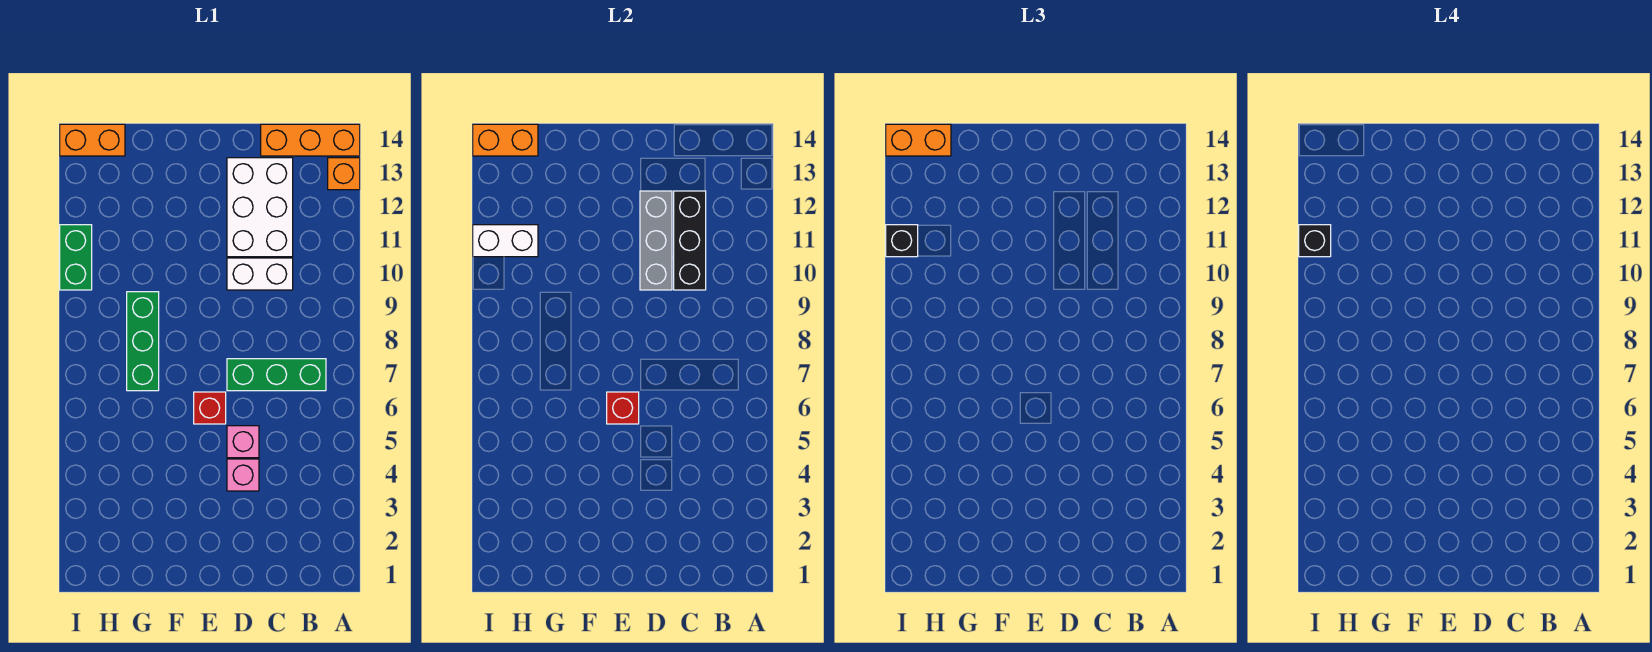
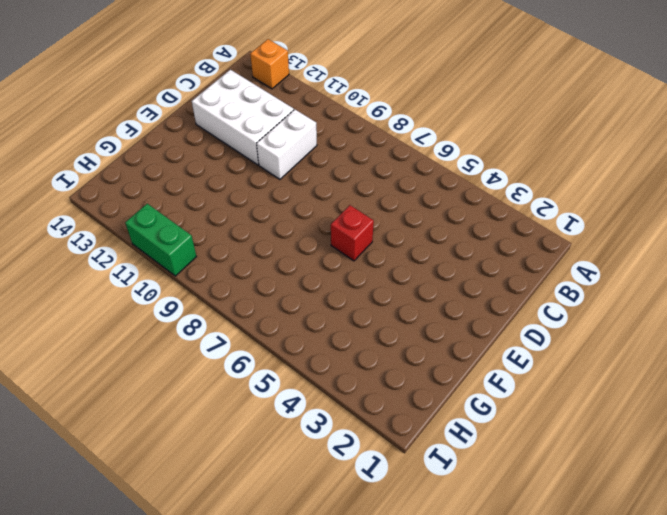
none -> orange 1x3 brick [261,124,360,156]
none -> green 1x3 brick [227,359,326,391]
none -> pink 1x1 brick [227,459,259,491]

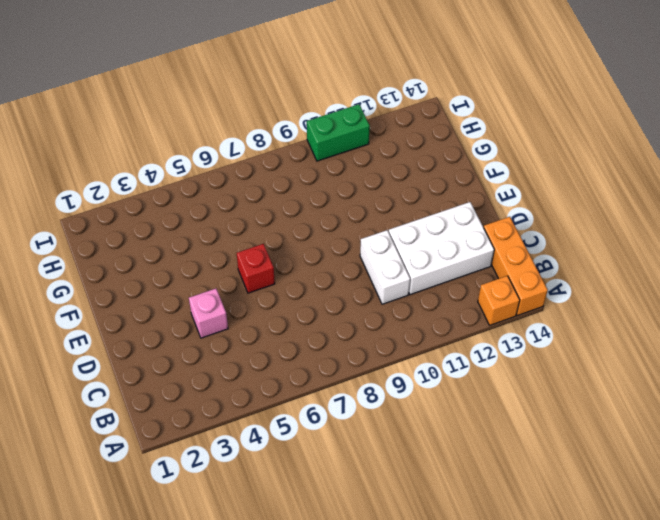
none -> green 1x3 brick [227,359,326,391]
none -> pink 1x1 brick [227,426,259,458]
none -> green 1x3 brick [127,292,159,391]

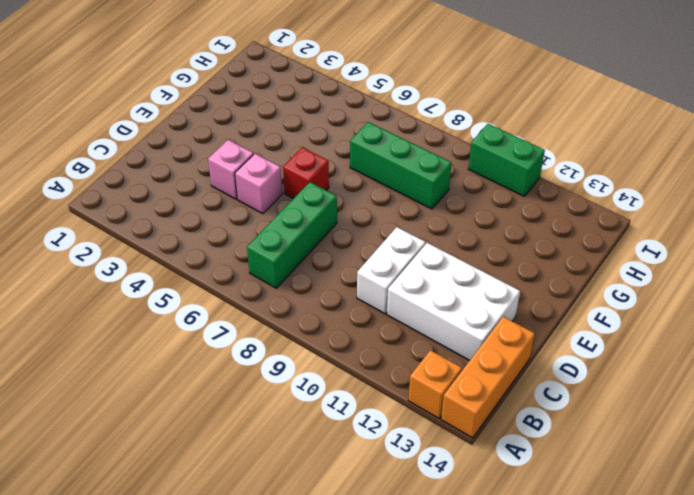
none -> orange 1x2 brick [60,124,125,156]
none -> black 1x3 brick [674,191,706,290]
none -> grey 1x3 brick [640,191,672,290]

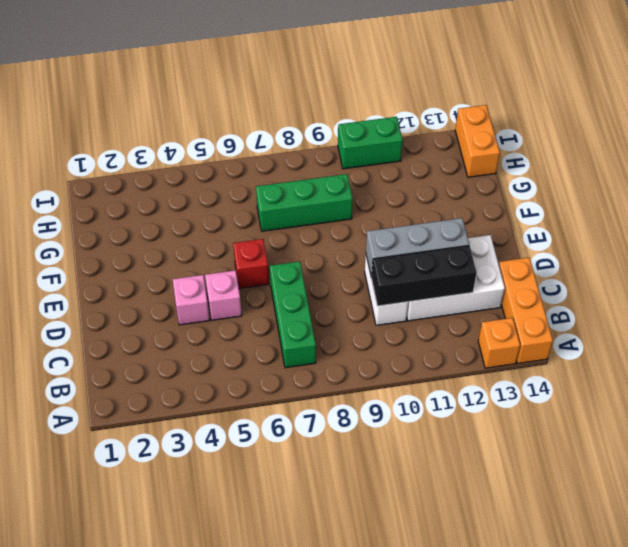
none -> red 1x1 brick [607,392,639,424]
none -> white 1x2 brick [473,225,538,257]
none -> orange 1x2 brick [473,124,538,156]

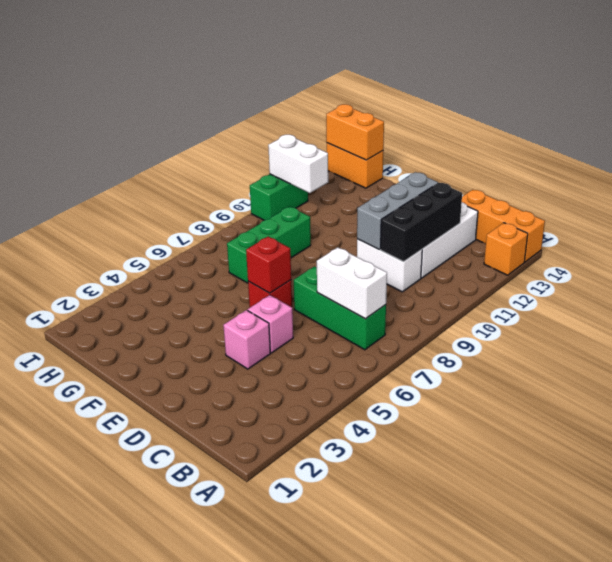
white 1x2 brick [317,247,387,319] -> none
none -> orange 1x2 brick [886,124,951,156]
none -> black 1x1 brick [886,225,918,257]
none -> black 1x1 brick [1299,225,1331,257]

